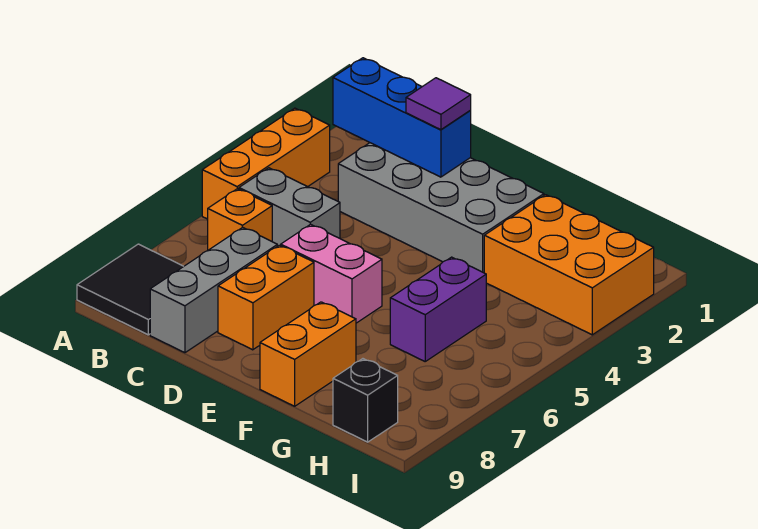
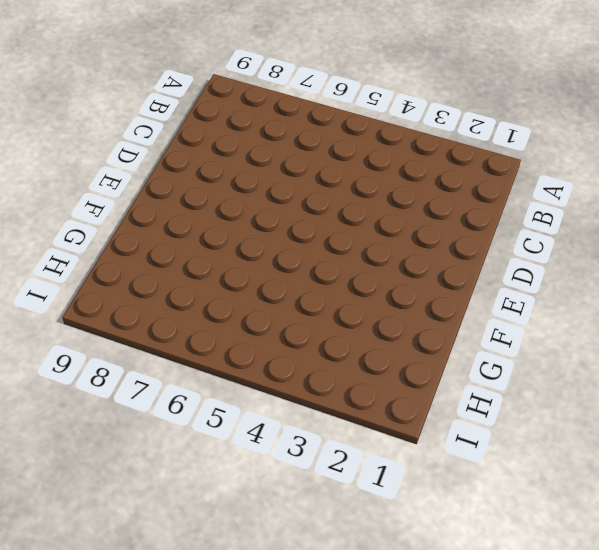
none -> orange 1x3 brick [202,108,330,219]
none -> black 2x2 tile [77,244,184,335]
none -> grey 1x2 brick [239,168,340,246]

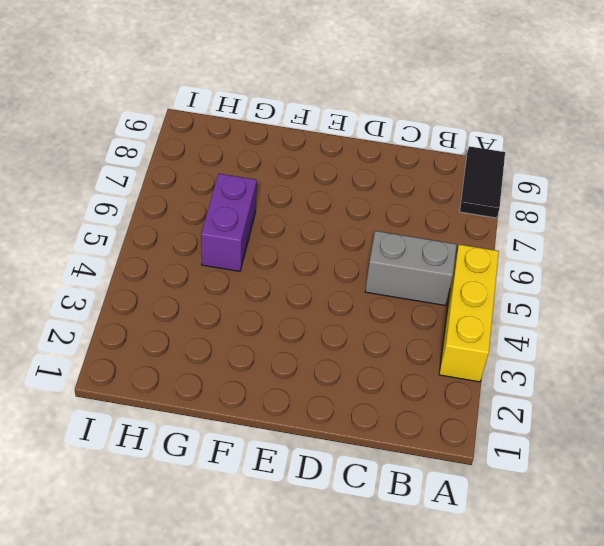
yellow 1x3 brick [439,244,499,382] -> orange 1x3 brick [202,108,330,219]
black 1x2 tile [460,146,505,218] -> black 2x2 tile [77,244,184,335]
none -> orange 1x1 brick [208,189,272,250]
none -> grey 2x4 brick [338,143,544,273]
none -> grey 1x3 brick [150,227,277,353]

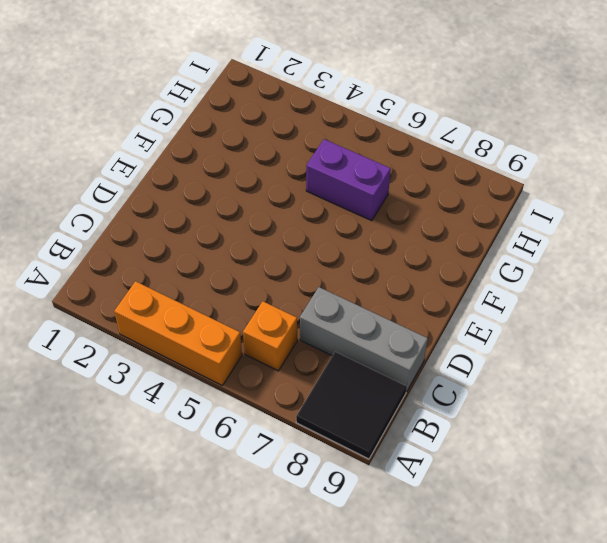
none -> grey 1x2 brick [239,168,340,246]
none -> grey 2x4 brick [338,143,544,273]
none -> pink 1x2 brick [281,224,382,323]

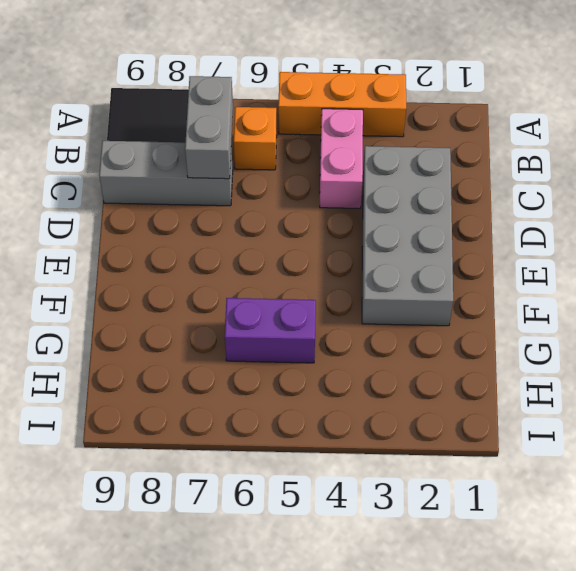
pink 1x2 brick [320,109,363,209] -> pink 1x2 brick moved to [281,224,382,323]
grey 1x2 brick [185,76,233,179] -> grey 1x2 brick moved to [239,168,340,246]
none -> orange 1x2 brick [218,245,314,350]
none -> orange 1x2 brick [260,302,356,406]
none -> orange 2x3 brick [484,195,654,335]

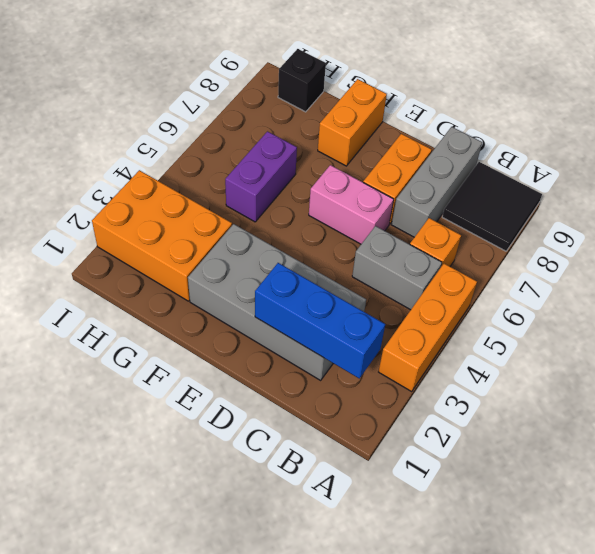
none -> purple 1x1 tile [406,78,471,130]

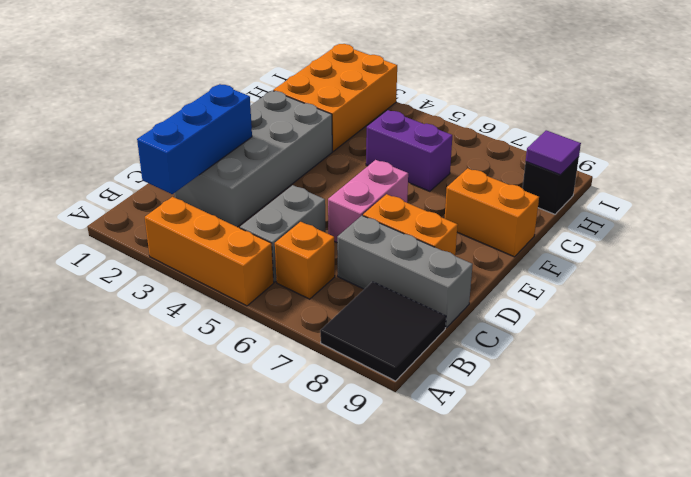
purple 1x1 tile [526,130,581,175] -> purple 1x1 tile moved to [406,78,471,130]

